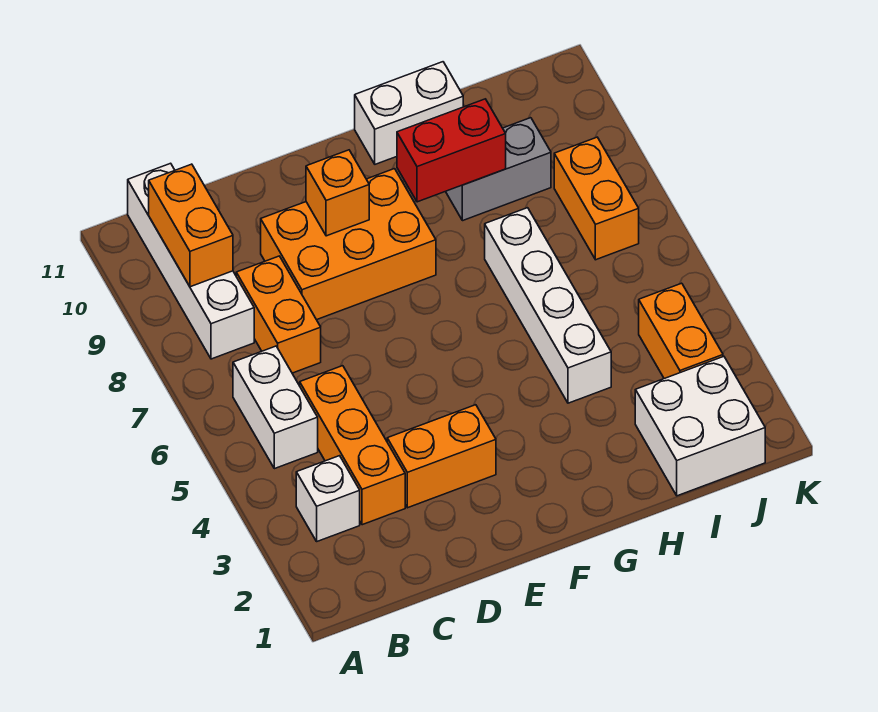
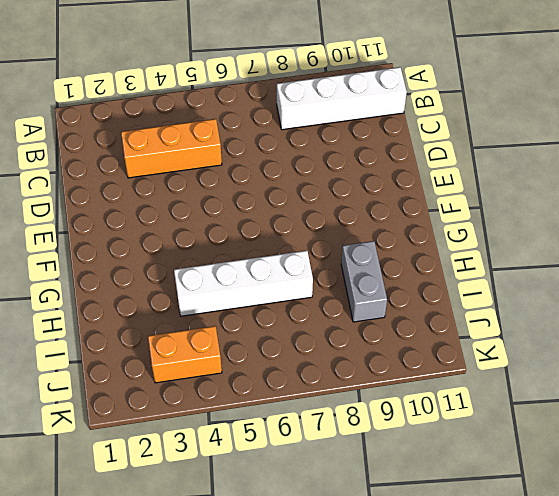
none -> white 1x1 brick [296,456,360,541]
none -> white 1x2 brick [233,346,318,469]
none -> orange 1x2 brick [236,256,321,373]

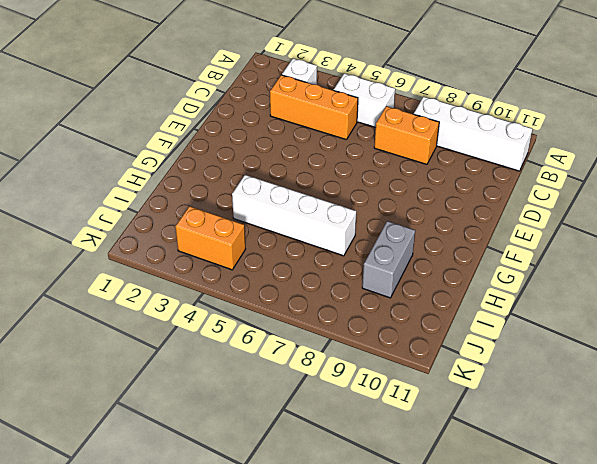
none -> orange 1x2 brick [387,405,496,508]
none -> orange 2x3 brick [261,169,436,320]
none -> white 1x2 brick [355,62,463,164]

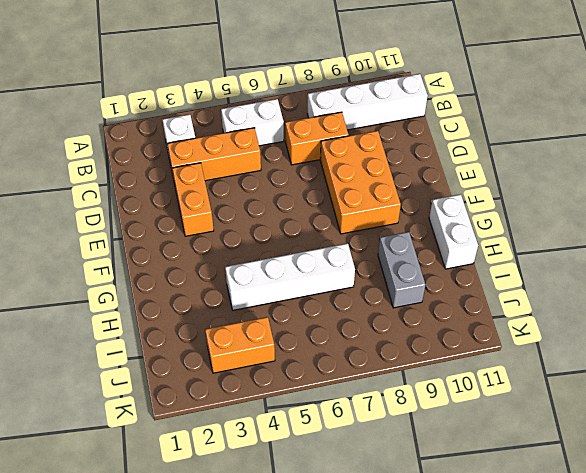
none -> white 2x2 brick [635,356,765,496]
none -> orange 1x2 brick [554,137,639,260]
none -> orange 1x2 brick [149,164,233,287]

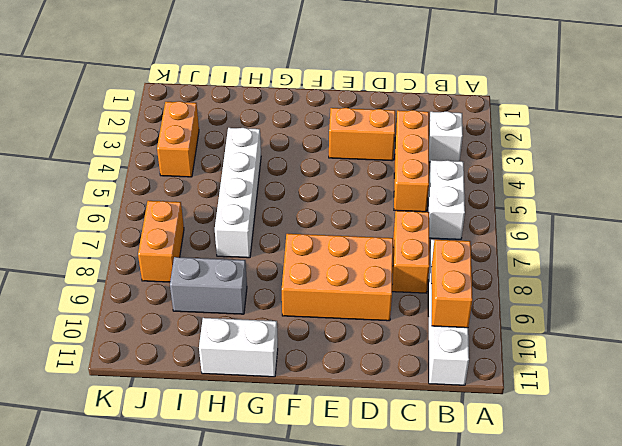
none -> white 2x2 brick [635,356,765,496]
none -> orange 1x1 brick [306,150,369,236]
none -> red 1x2 brick [397,99,506,202]

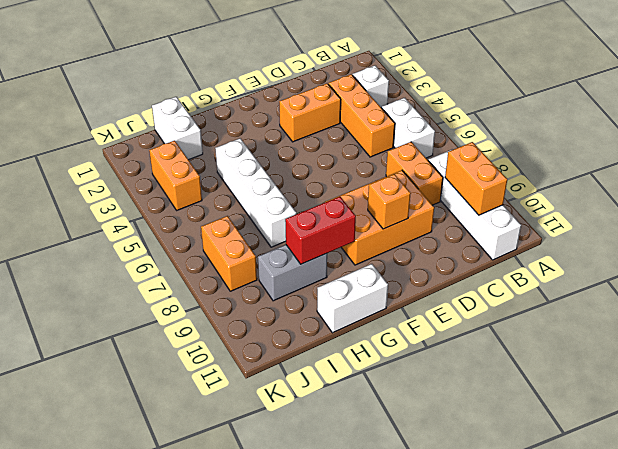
white 1x2 brick [152,97,203,160] -> white 2x2 brick [635,356,765,496]

